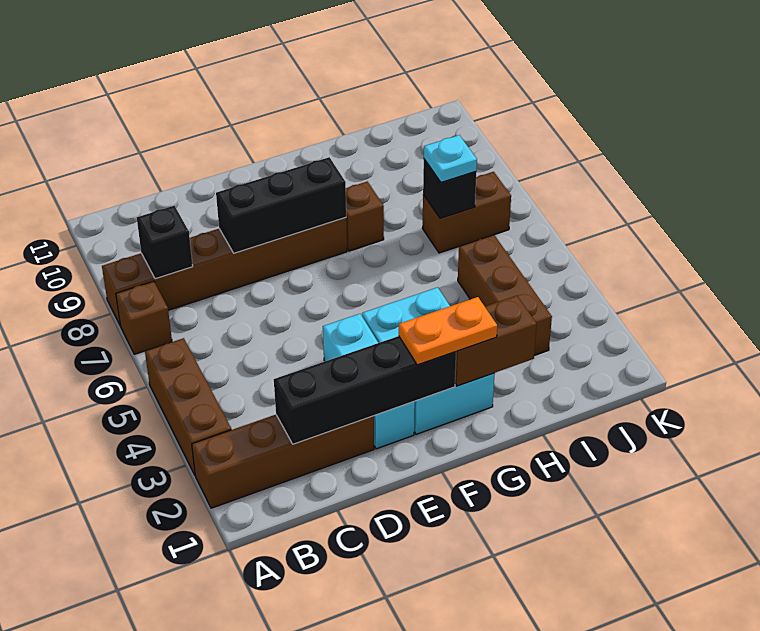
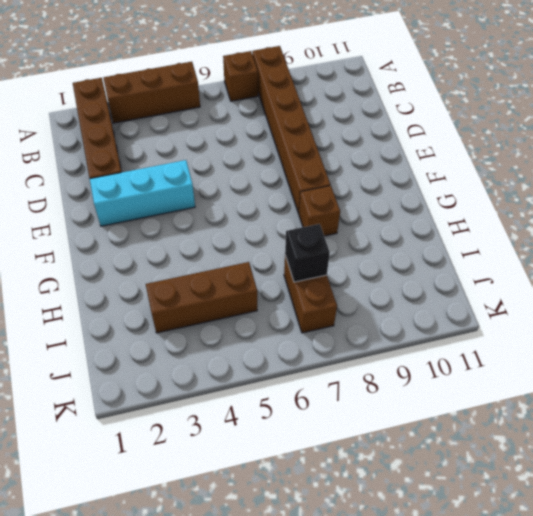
none -> cyan 2x3 brick [362,287,495,434]
none -> black 1x1 brick [137,206,193,279]
none -> black 1x4 brick [274,336,456,444]

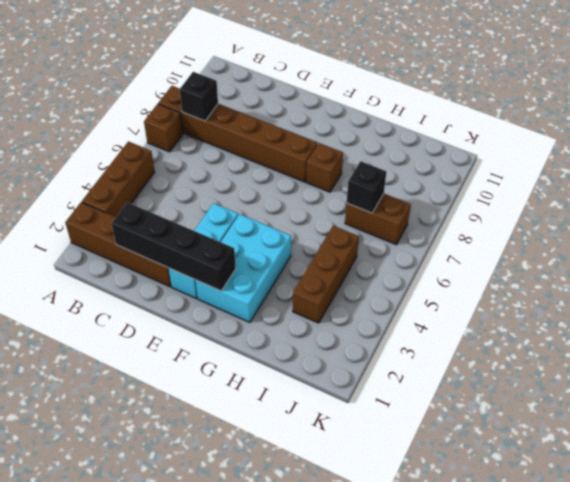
none -> black 1x3 brick [216,157,346,253]
none -> brown 1x2 brick [455,296,537,386]
none -> orange 1x2 plate [399,297,497,365]

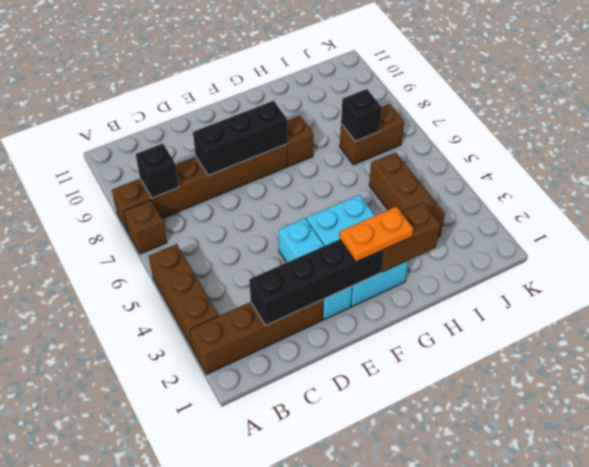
none -> cyan 1x1 plate [424,135,477,182]

